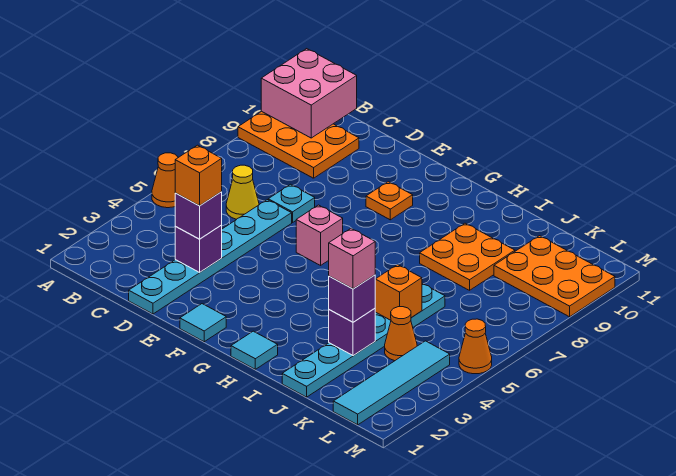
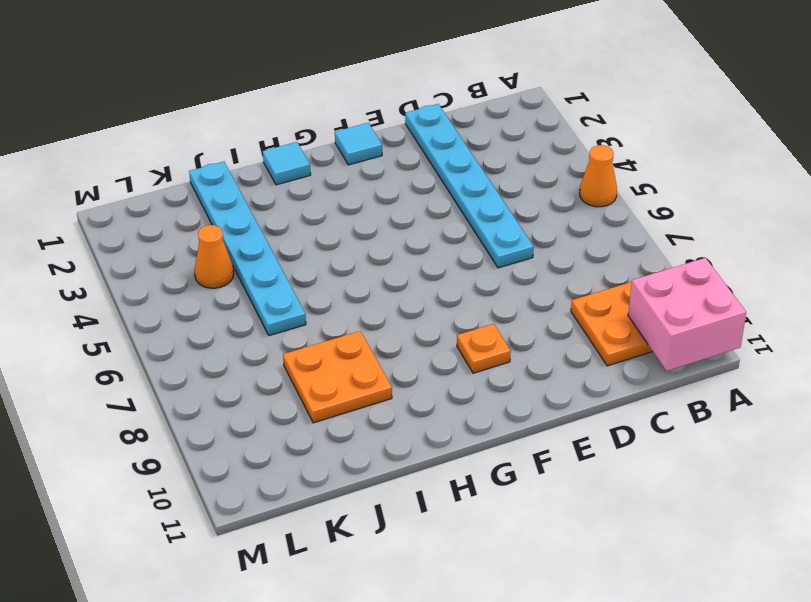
none -> yellow 1x1 cone [226,165,259,219]
none -> cyan 1x1 plate [268,184,315,223]
none -> pink 1x1 brick [296,205,343,265]

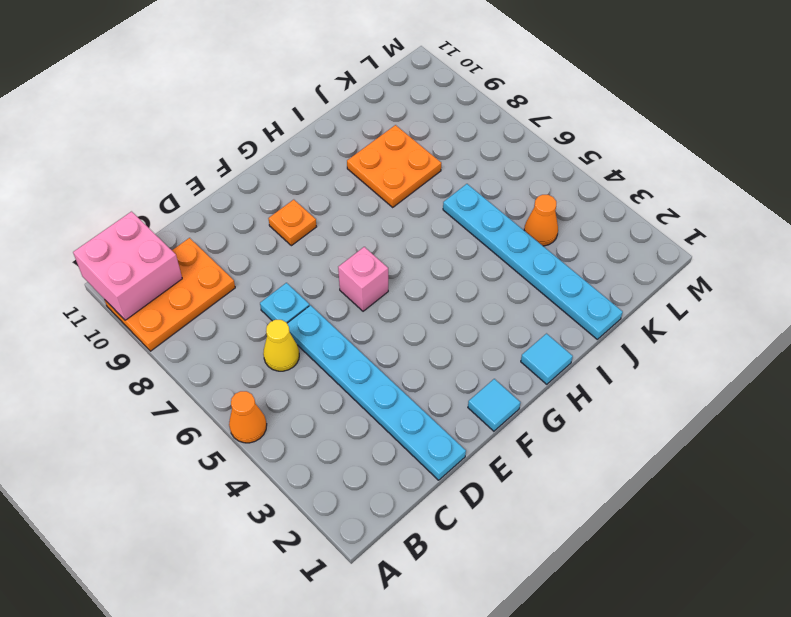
none -> orange 2x3 plate [494,236,615,317]
none -> cyan 1x4 tile [333,341,450,425]
none -> orange 1x1 cone [459,319,492,374]

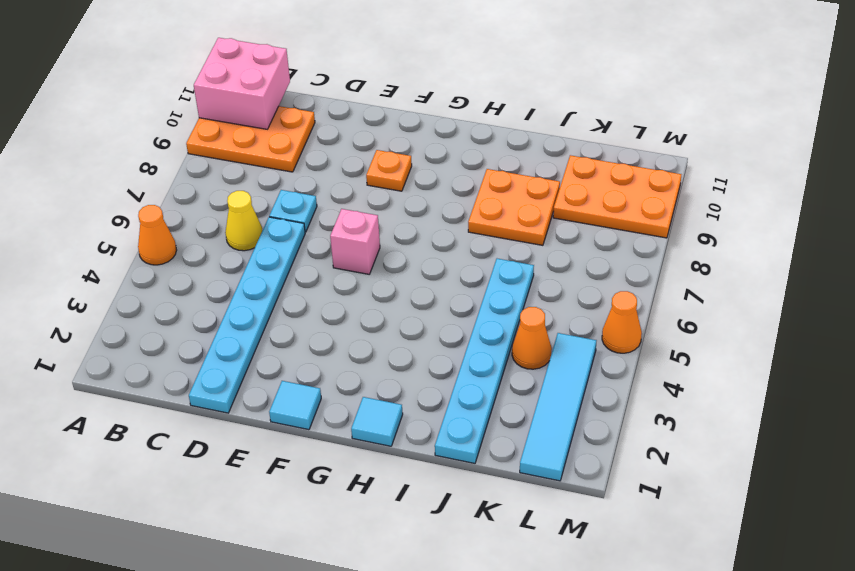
none -> purple 1x1 brick [175,225,222,272]
none -> purple 1x1 brick [329,309,375,356]
none -> orange 1x1 brick [375,265,422,320]

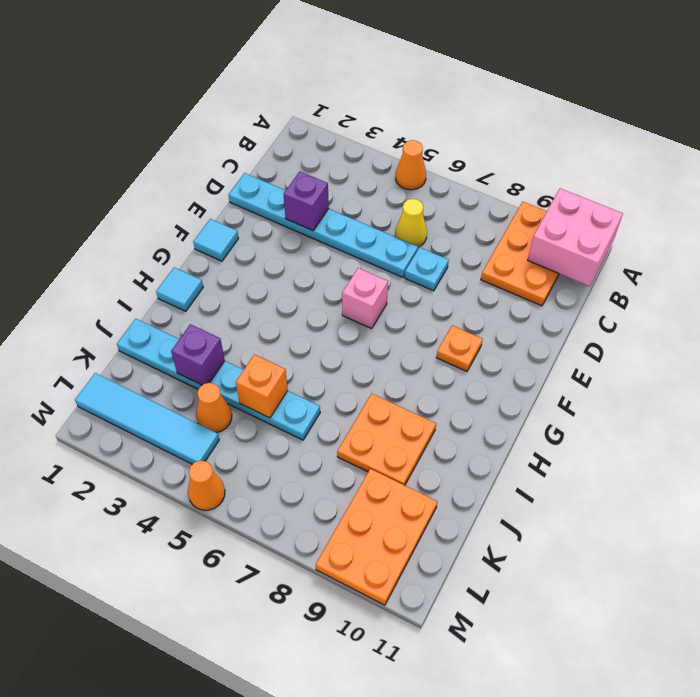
none -> purple 1x1 brick [175,192,222,239]
none -> purple 1x1 brick [329,275,375,322]
none -> orange 1x1 brick [175,145,222,206]

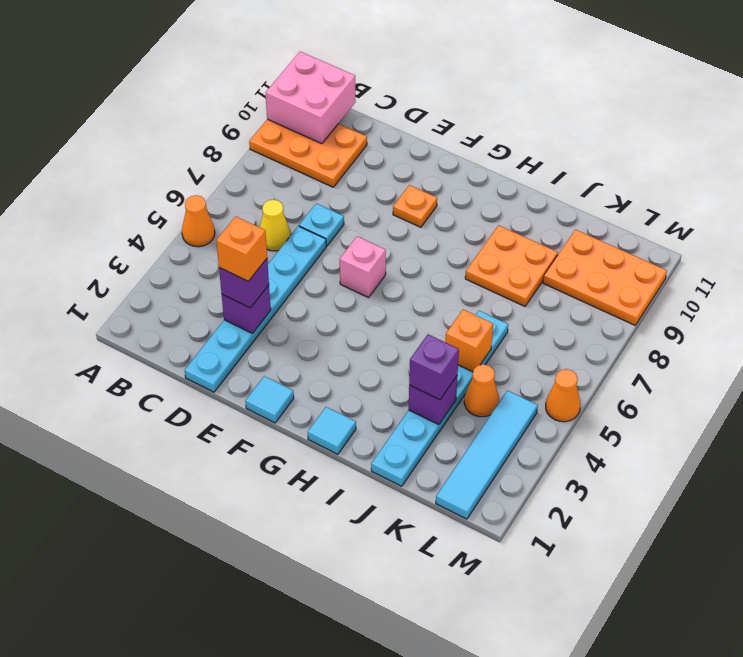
none -> pink 1x1 brick [329,229,375,289]

